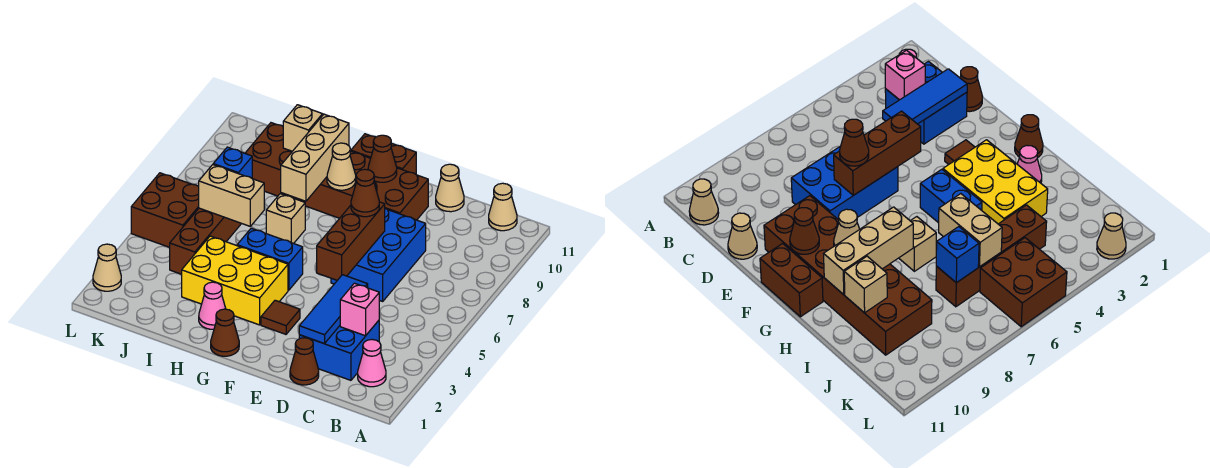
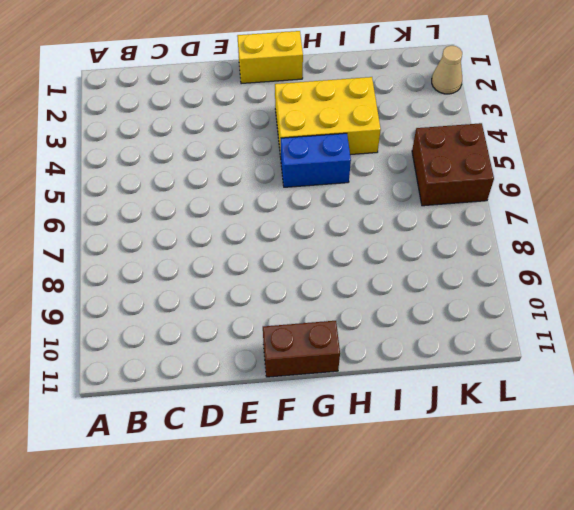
yellow 1x2 brick [237,31,303,84] -> brown 1x1 cone [211,309,239,356]
none -> pink 1x1 cone [358,339,386,387]
none -> tan 1x1 cone [489,183,517,231]
none -> blue 2x2 brick [299,321,379,380]

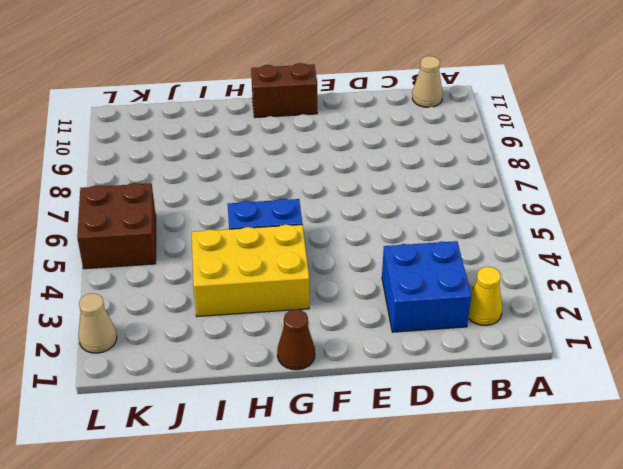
yellow 1x1 cone [468,267,502,326] -> pink 1x1 cone [358,339,386,387]
none -> brown 1x1 cone [290,338,319,385]
none -> blue 2x3 brick [331,208,426,301]
none -> tan 1x1 cone [436,164,464,212]

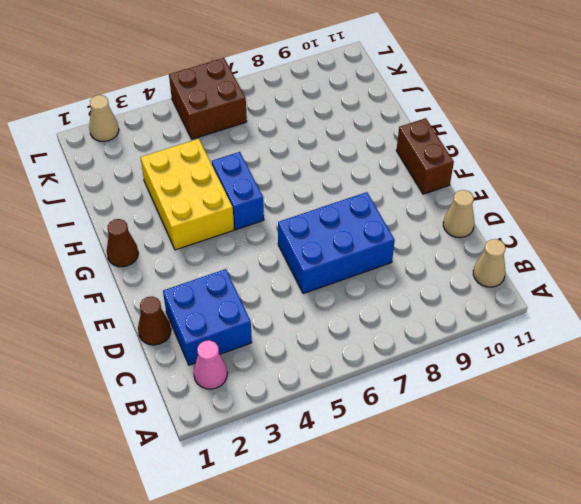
none -> brown 2x6 brick [245,123,428,220]
none -> brown 1x1 tile [261,300,300,334]
none -> pink 1x1 cone [199,282,226,329]

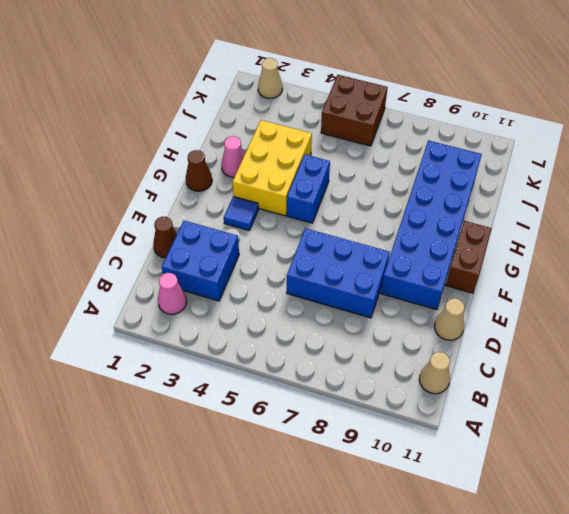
blue 2x6 brick [381,140,482,310] -> brown 2x6 brick [245,123,428,220]
blue 1x1 tile [224,196,259,231] -> brown 1x1 tile [261,300,300,334]
none -> tan 1x1 brick [266,194,305,243]
none -> brown 1x4 brick [170,208,241,274]
none -> pink 1x1 brick [340,283,379,336]

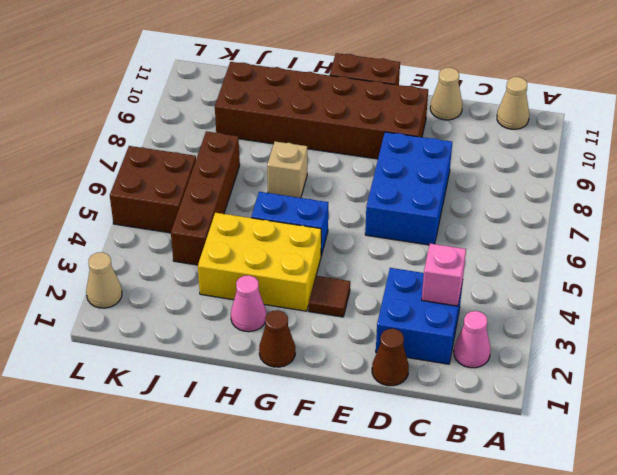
none -> blue 1x3 tile [299,275,368,344]
none -> brown 1x3 brick [317,202,385,280]
none -> brown 1x1 cone [368,135,397,182]

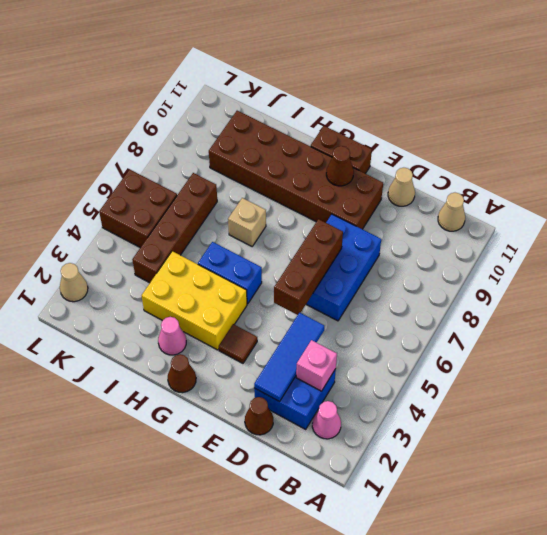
none -> tan 1x1 cone [327,143,356,190]
none -> tan 1x3 brick [281,114,349,201]
none -> tan 1x2 brick [199,165,264,226]

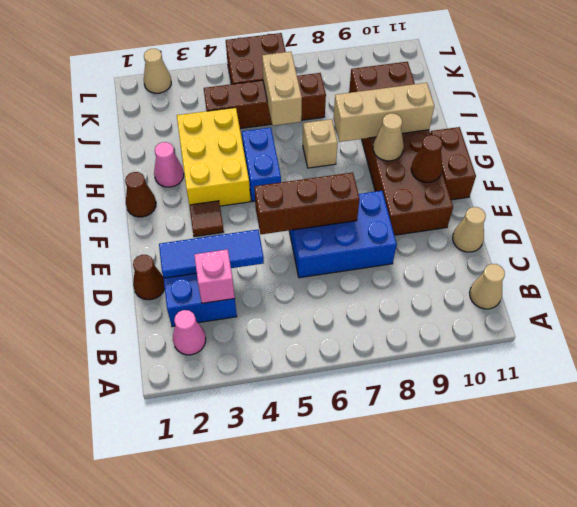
none -> tan 1x1 brick [283,105,323,151]
none -> blue 1x1 brick [213,147,252,178]
none -> brown 1x1 cone [351,169,379,217]

